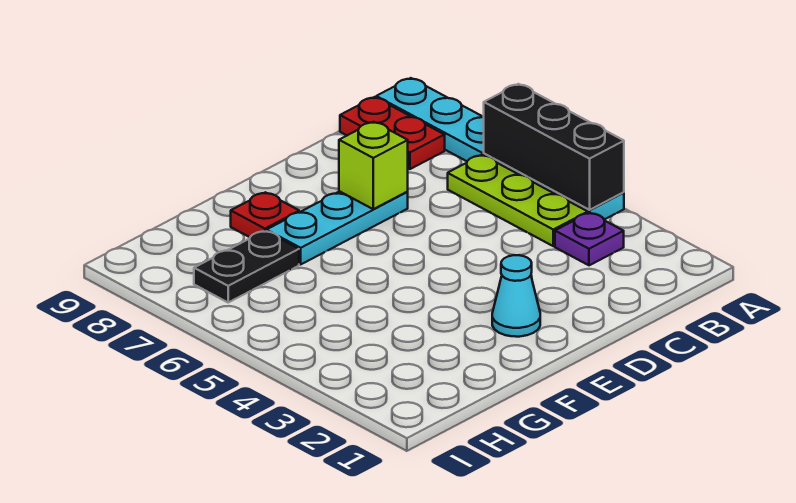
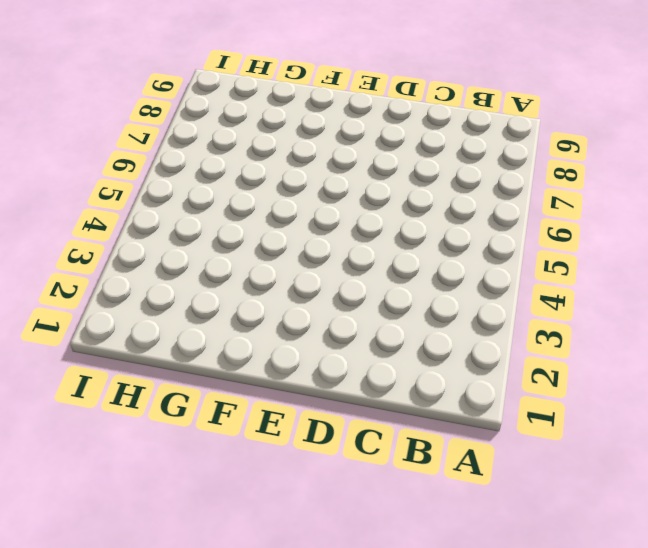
none -> cyan 1x6 plate [376,78,624,220]
none -> purple 1x1 plate [555,212,624,265]

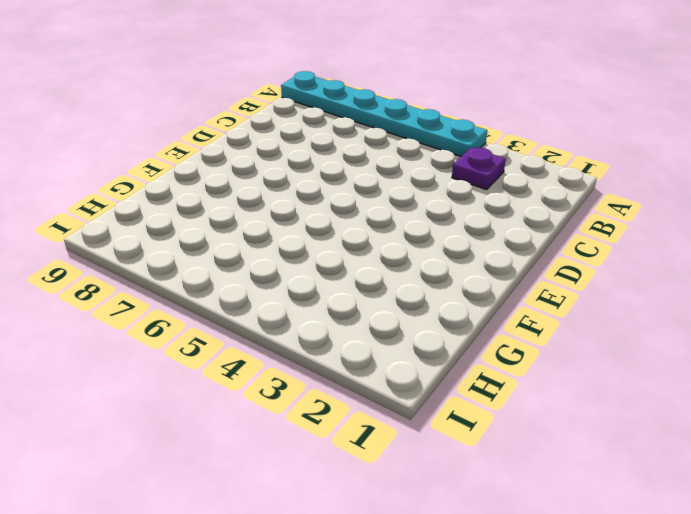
none -> lime 1x3 plate [448,155,588,246]
none -> red 1x2 plate [340,97,445,169]

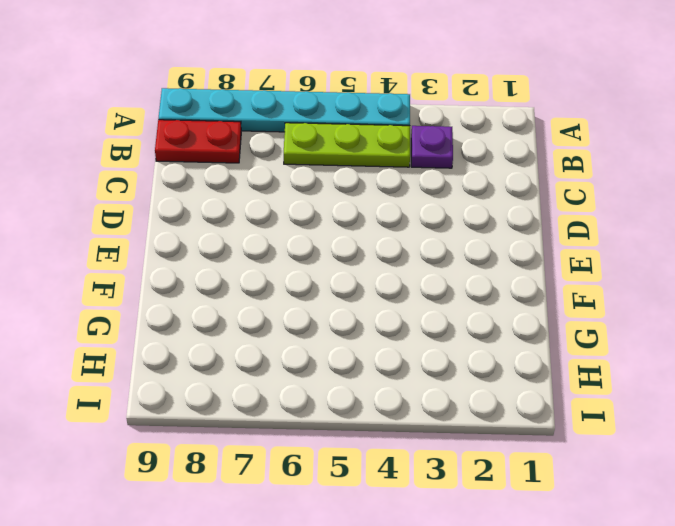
none -> cyan 1x3 plate [267,191,408,264]
none -> cyan 1x1 cone [492,255,540,337]

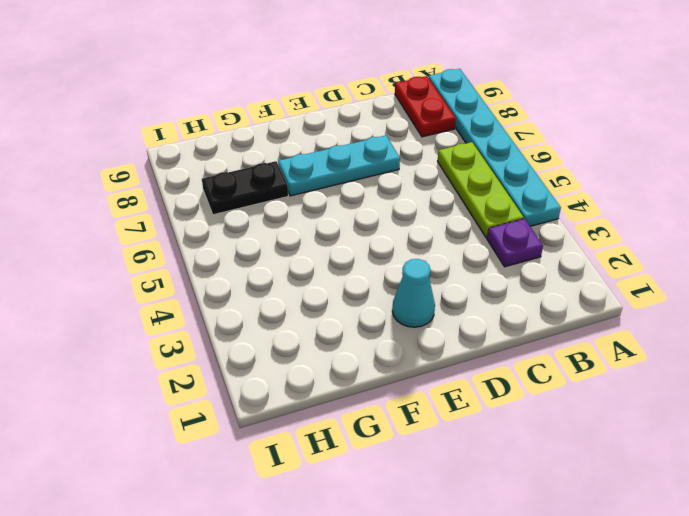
none -> red 1x1 plate [231,192,299,237]
none -> black 1x3 brick [484,84,624,210]

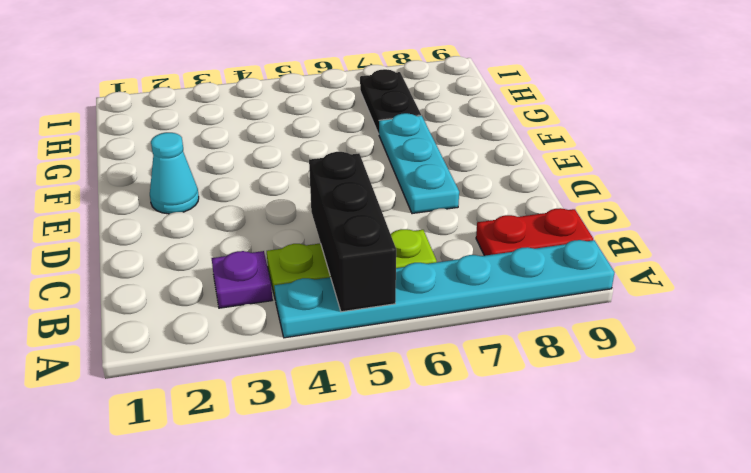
black 1x3 brick [309,152,396,312] -> black 1x3 brick turned to [484,84,624,210]
none -> red 1x1 plate [231,192,299,237]
none -> lime 1x1 brick [339,122,408,209]

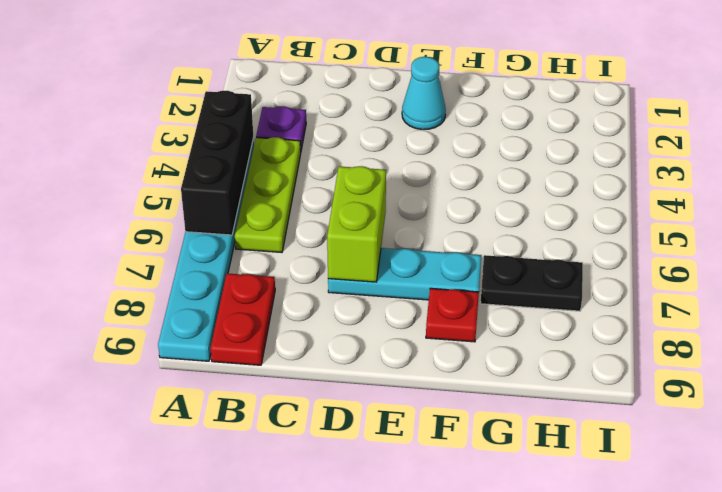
lime 1x2 brick [327,166,386,282] -> lime 1x1 brick [339,122,408,209]

